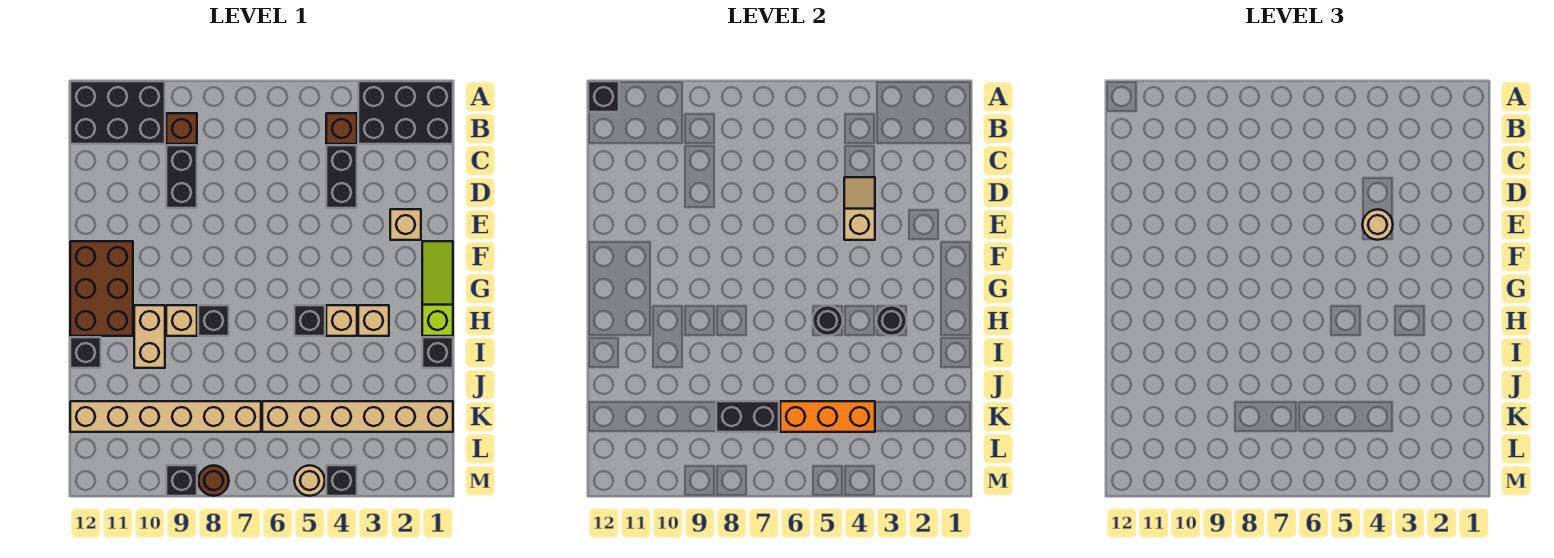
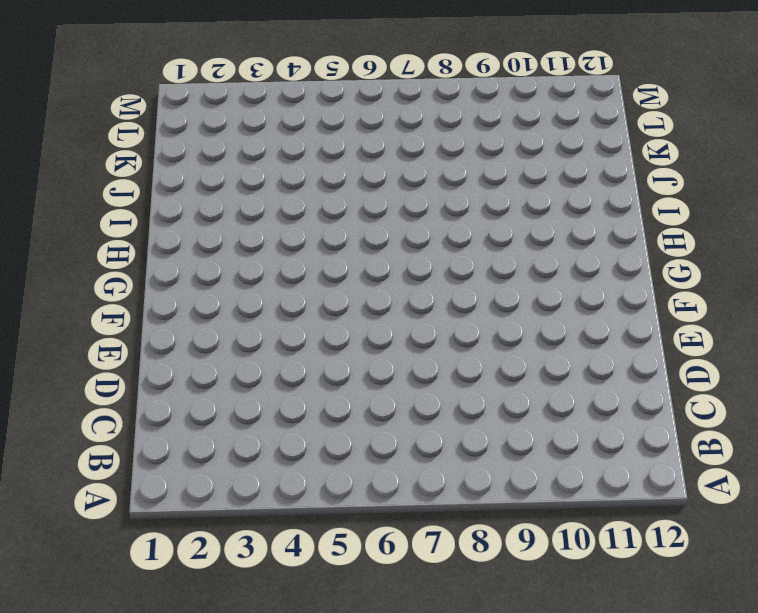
none -> black 2x3 brick [358,81,453,144]
none -> black 2x3 brick [70,81,165,144]
none -> brown 1x1 brick [326,113,357,144]
none -> brown 1x1 brick [166,113,197,144]

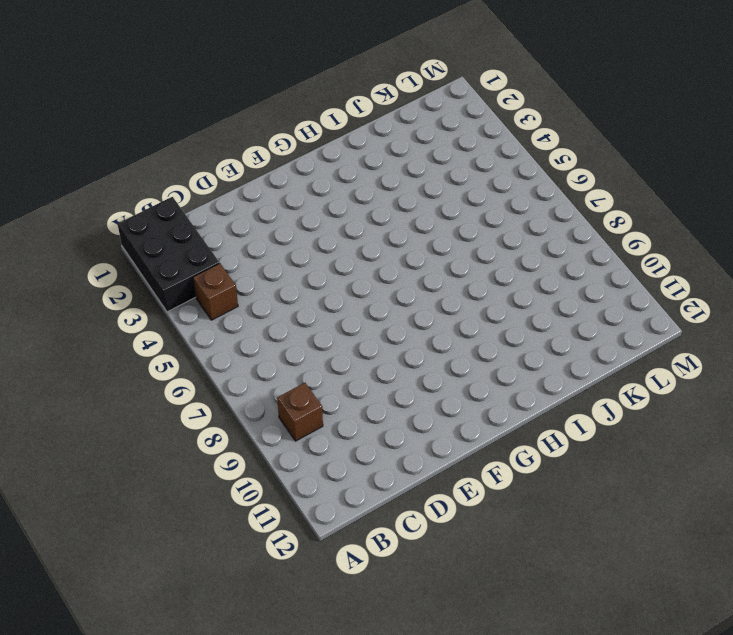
none -> black 2x3 brick [70,81,165,144]
none -> black 1x2 brick [326,145,357,208]
none -> black 1x2 brick [166,145,197,208]
none -> tan 1x1 brick [390,209,421,240]

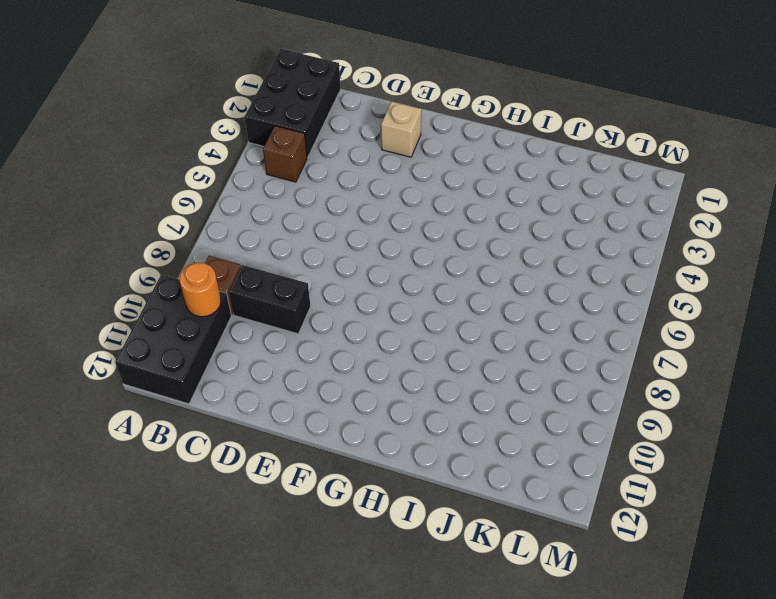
orange 1x1 round brick [180,263,221,317] -> none
none -> black 1x2 brick [326,145,357,208]
none -> lime 1x3 slope [422,241,453,336]
none -> brown 2x3 brick [70,241,133,336]
none -> tan 1x1 brick [358,305,389,336]

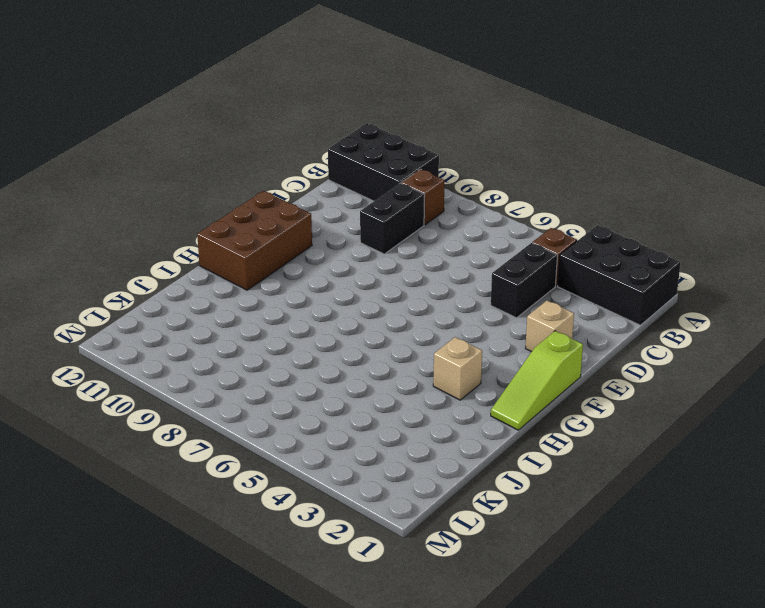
lime 1x3 slope [491,331,583,430] -> lime 1x3 slope turned to [422,241,453,336]
none -> tan 1x1 brick [326,305,357,336]
none -> black 1x1 brick [294,305,325,336]
none -> black 1x1 brick [198,305,229,336]
none -> tan 1x1 brick [166,305,197,336]

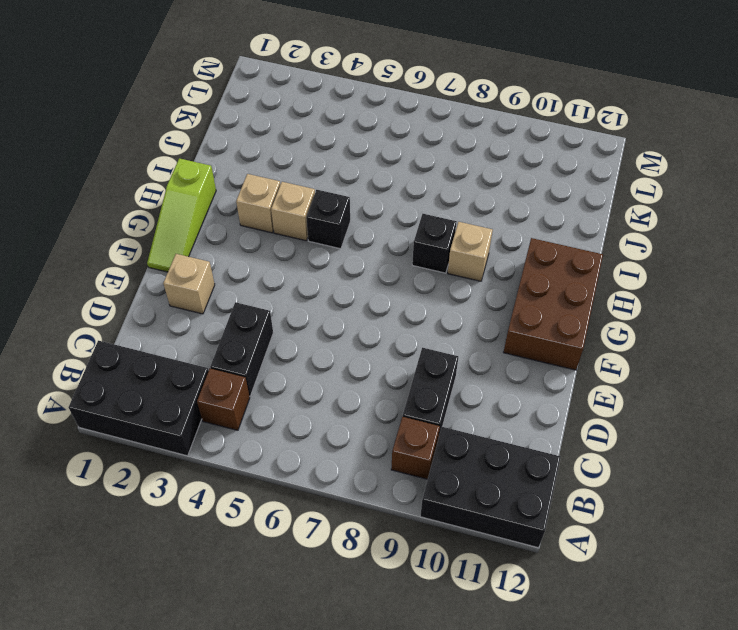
none -> tan 1x2 brick [134,305,165,368]
none -> black 1x1 brick [422,337,453,368]
none -> black 1x1 brick [70,337,101,368]
none -> tan 1x6 brick [262,401,453,432]

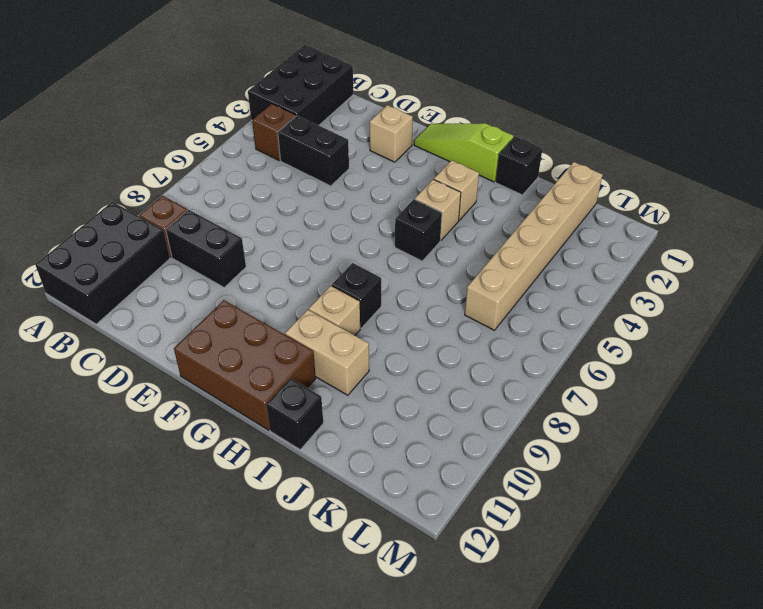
none -> tan 1x6 brick [70,401,261,432]
none -> black 1x1 brick [326,465,357,496]
none -> tan 1x1 round brick [294,465,325,496]
none -> brown 1x1 round brick [198,465,229,496]

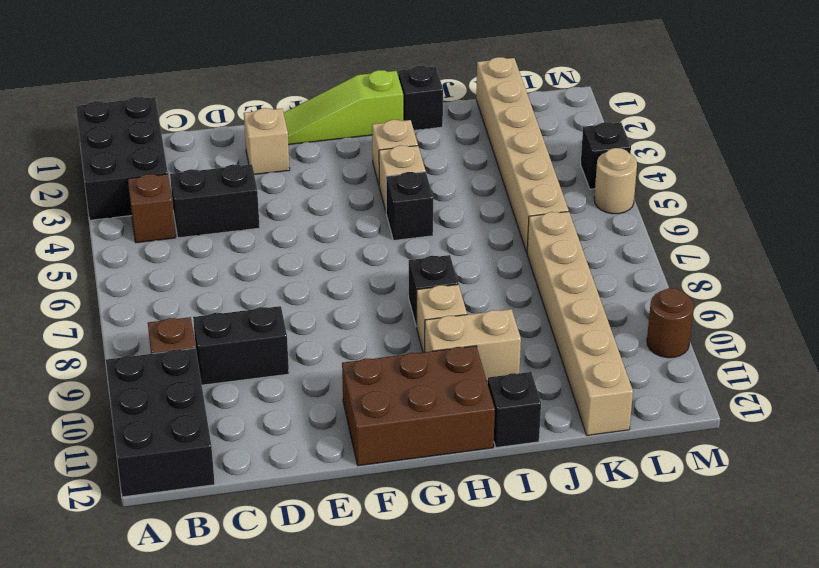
brown 1x1 round brick [647,288,694,358] -> brown 1x1 round brick moved to [198,465,229,496]
none -> black 1x1 brick [166,465,197,496]
none -> black 1x1 brick [588,81,619,112]
none -> tan 1x2 slope [844,177,875,240]
none -> black 1x1 round brick [876,305,907,336]

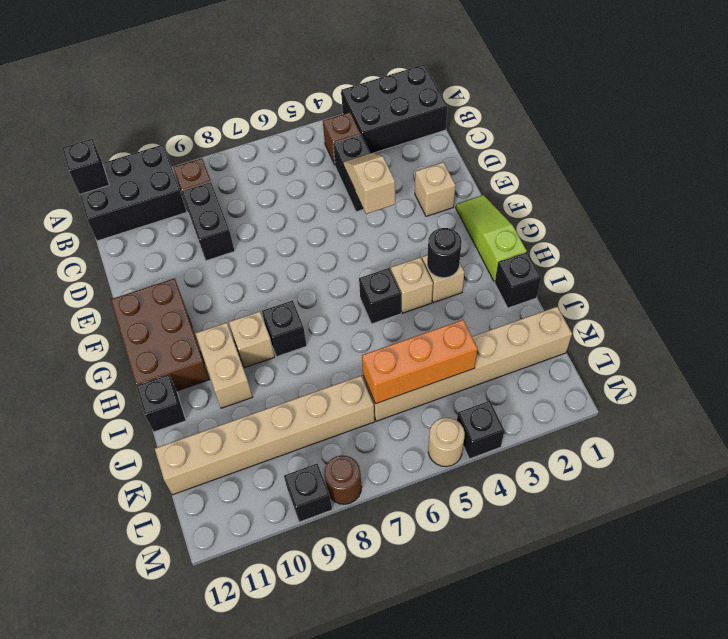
none -> black 1x1 round brick [812,305,843,336]
none -> black 1x2 brick [716,401,779,432]
none -> tan 1x1 round brick [1362,209,1393,240]

